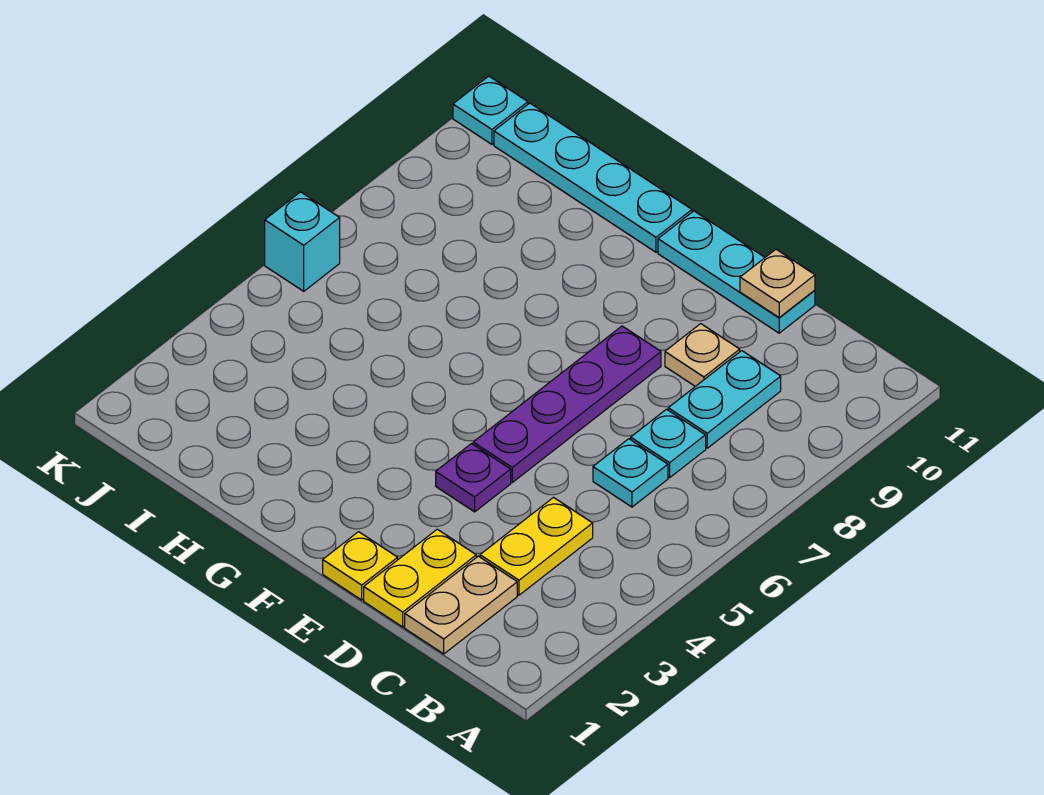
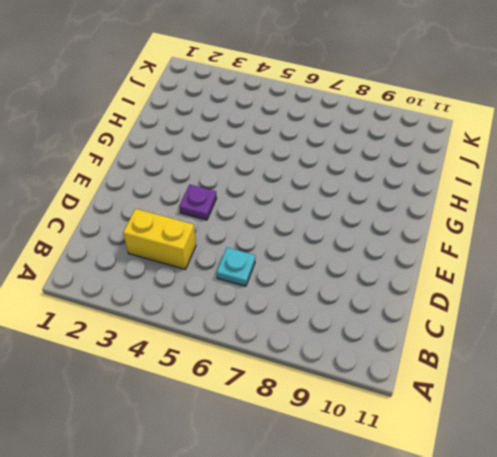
yellow 1x2 brick [123,209,196,269] -> yellow 1x2 plate [480,498,593,595]
none -> tan 1x2 plate [405,556,517,654]
none -> cyan 1x1 plate [631,409,706,478]
none -> cyan 1x2 plate [668,351,781,448]

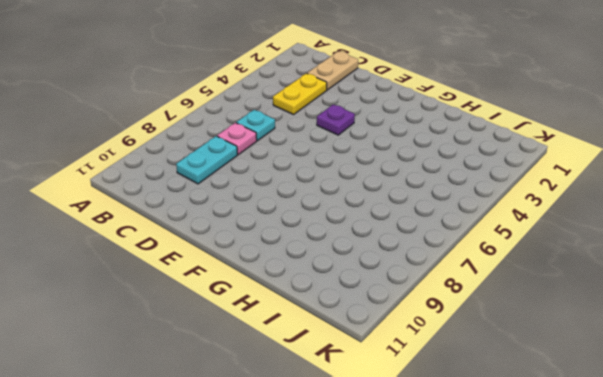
pink 1x1 plate [217,123,257,155] -> cyan 1x1 plate [631,409,706,478]
none -> yellow 1x2 plate [364,529,476,627]
none -> tan 1x1 plate [665,324,740,386]
none -> cyan 1x3 plate [658,211,815,333]

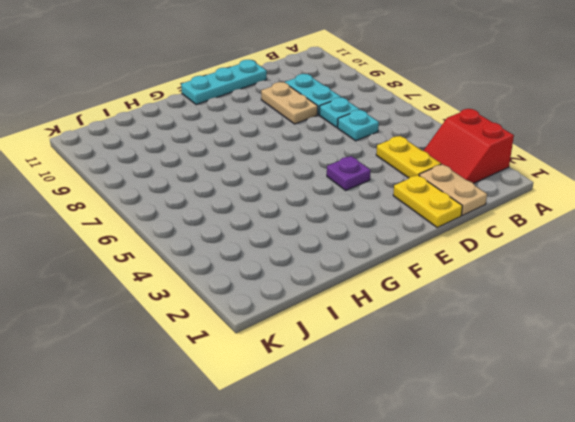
red 2x2 slope [424,109,514,184] -> none
tan 1x2 plate [261,82,318,124] -> tan 1x1 plate [665,324,740,386]
none -> yellow 1x1 plate [323,532,398,600]
none -> purple 1x4 plate [473,326,661,482]
none -> cyan 1x4 plate [494,103,692,252]

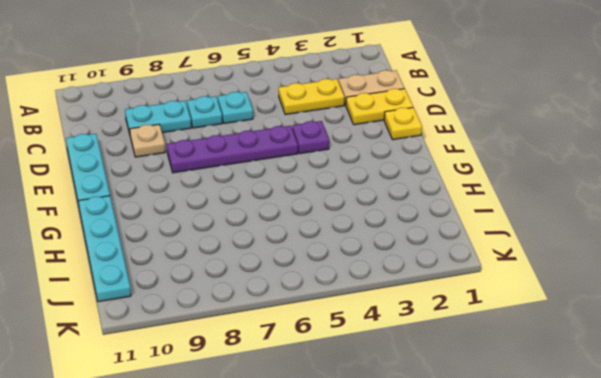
none -> cyan 1x1 brick [265,192,340,291]
none -> cyan 1x1 plate [453,76,528,144]
none -> tan 1x1 plate [740,249,815,318]

